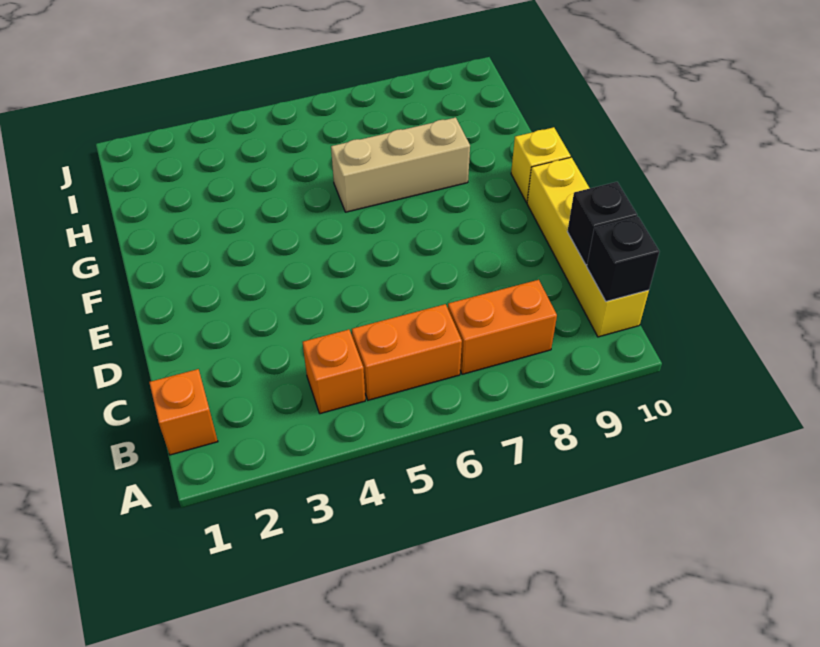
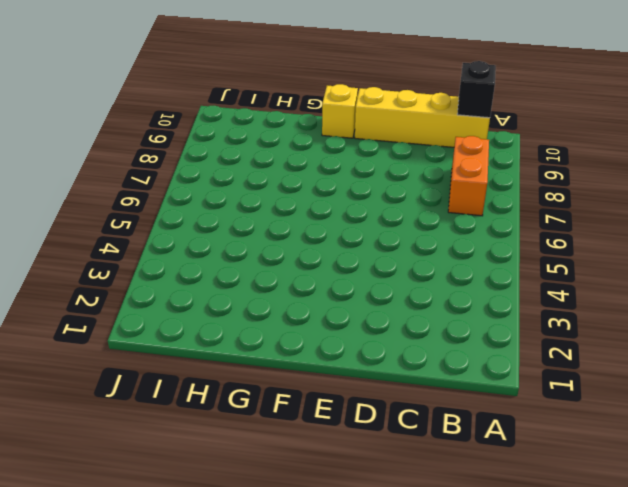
none -> orange 1x1 brick [149,369,218,455]
none -> orange 1x1 brick [303,330,365,414]

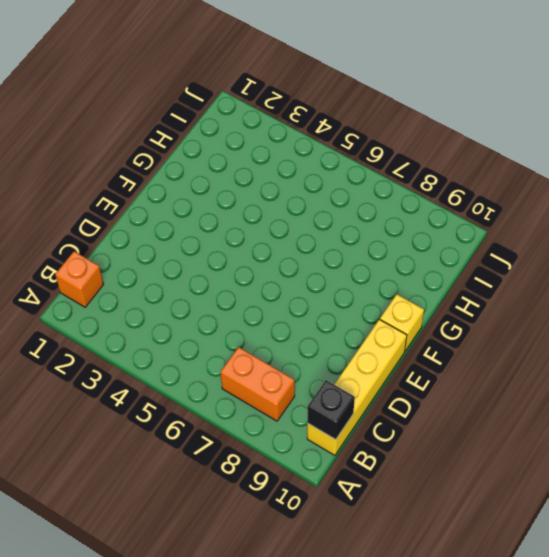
none -> orange 1x1 brick [303,330,365,414]
none -> orange 1x2 brick [352,304,462,400]

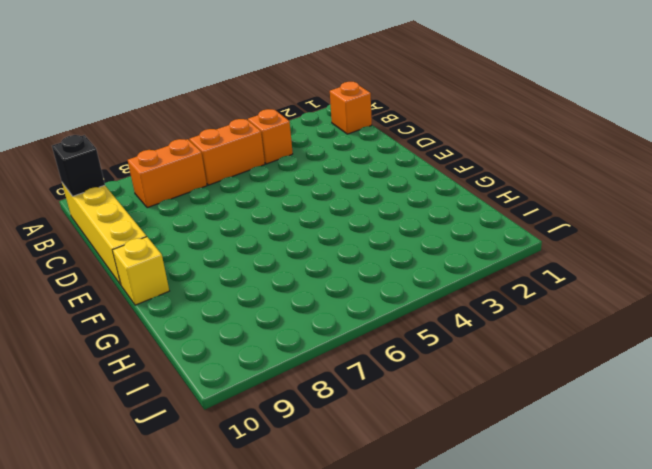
none -> tan 1x3 brick [331,117,470,212]
none -> black 1x1 brick [567,182,637,265]

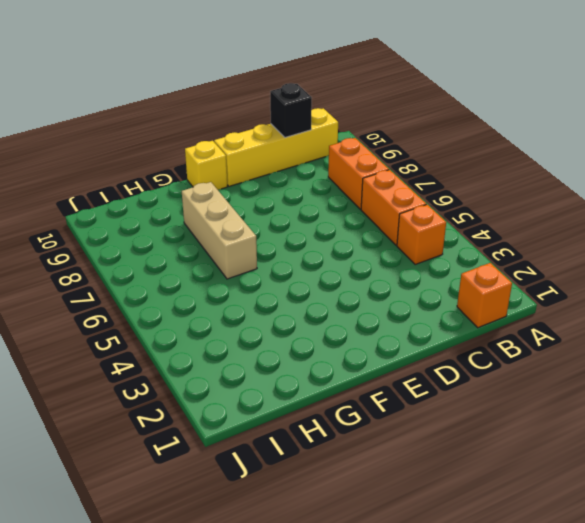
none -> black 1x1 brick [587,217,659,302]

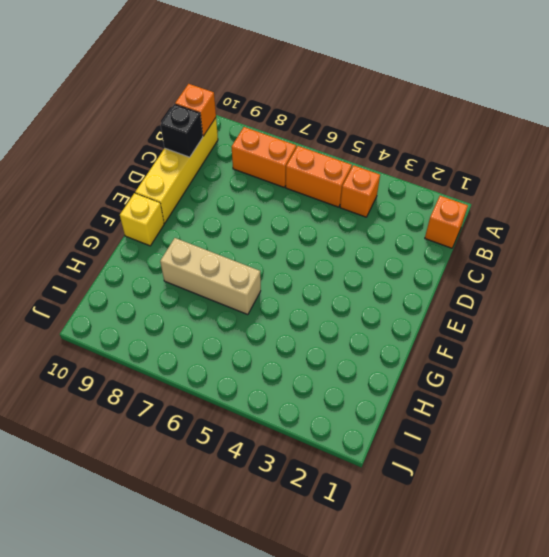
orange 1x1 brick [175,84,216,136] -> black 1x1 brick [587,217,659,302]

